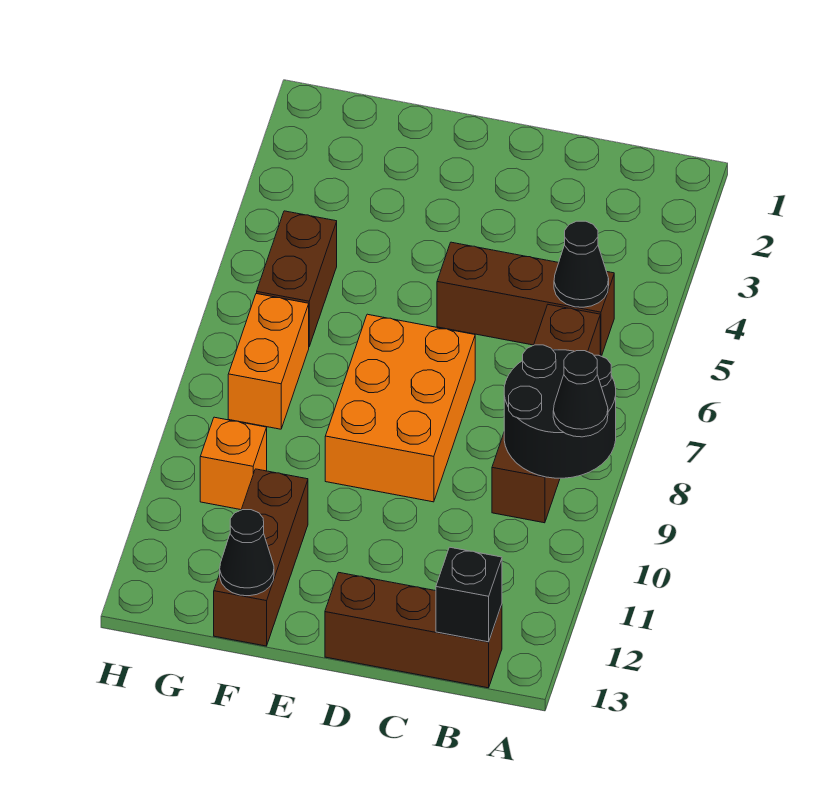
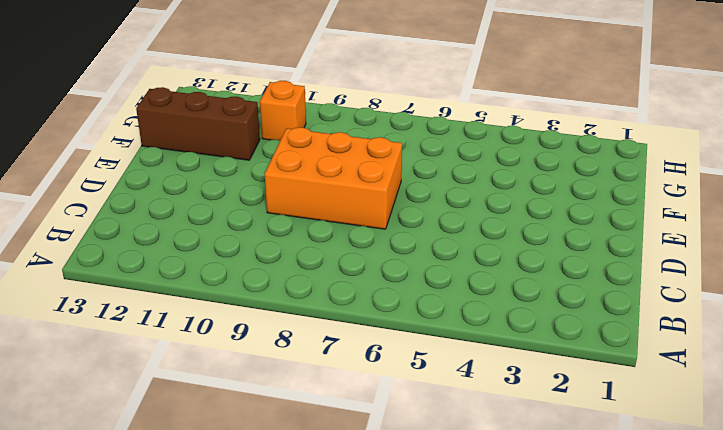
none -> brown 1x3 brick [437,242,614,356]
none -> brown 1x4 brick [492,305,600,523]
none -> brown 1x3 brick [325,572,502,688]

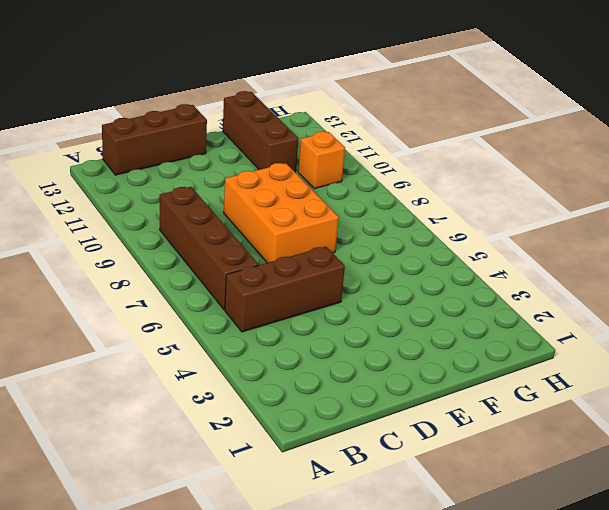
none -> brown 1x2 brick [257,211,337,346]
none -> orange 1x2 brick [228,294,309,429]
none -> black 2x2 round brick [504,345,616,478]

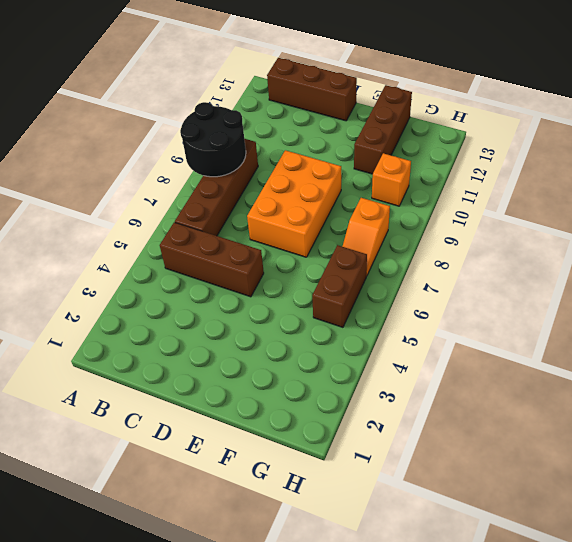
orange 1x2 slope [342,198,390,276] -> orange 1x2 brick [228,294,309,429]
none -> black 1x1 cone [554,221,609,307]
none -> black 1x1 brick [436,547,502,642]
none -> black 1x1 cone [220,510,274,596]

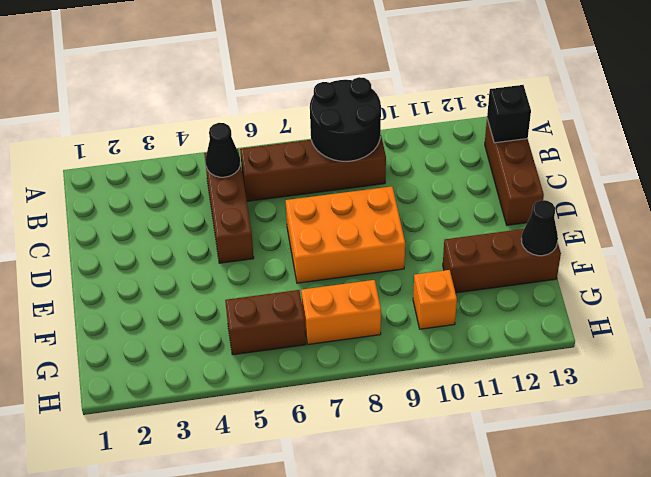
none -> black 1x1 cone [553,351,608,437]

